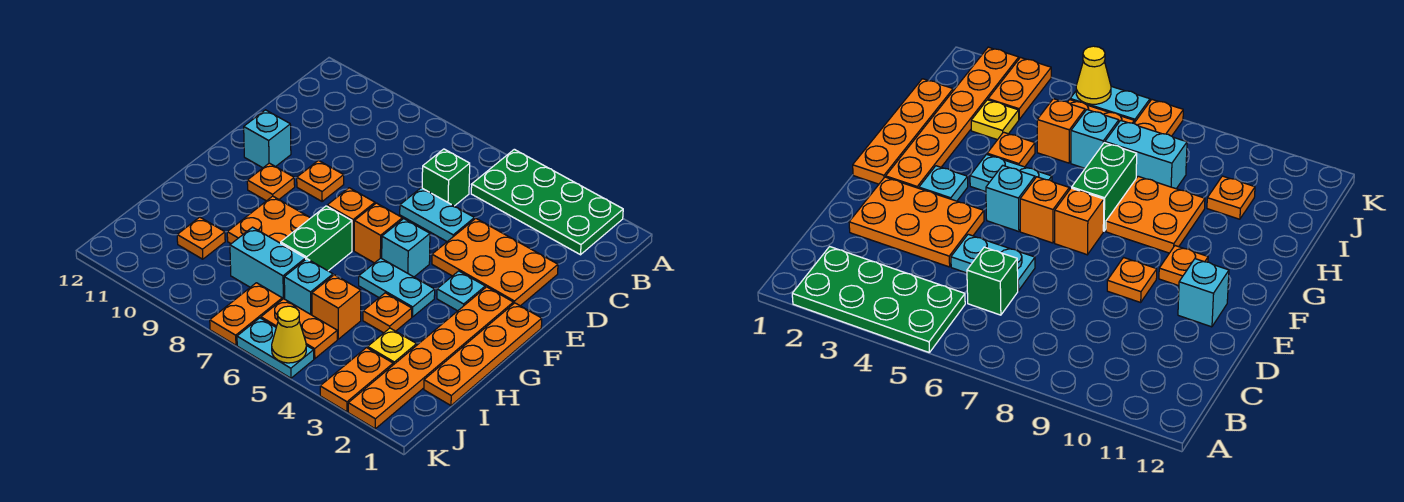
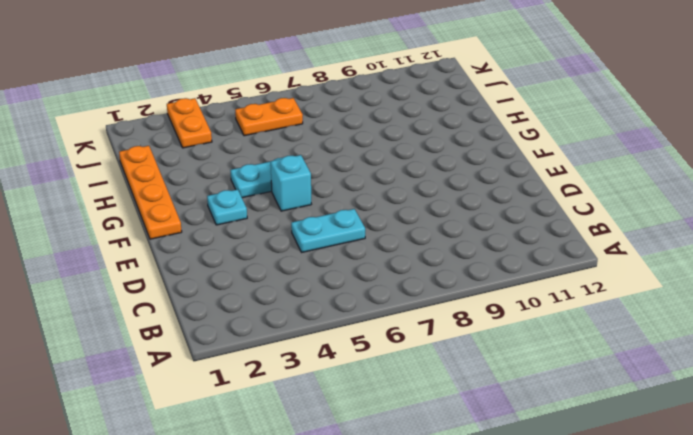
none -> green 2x4 plate [471,149,623,255]
none -> green 1x1 brick [422,149,470,206]
none -> orange 2x3 plate [432,218,558,306]

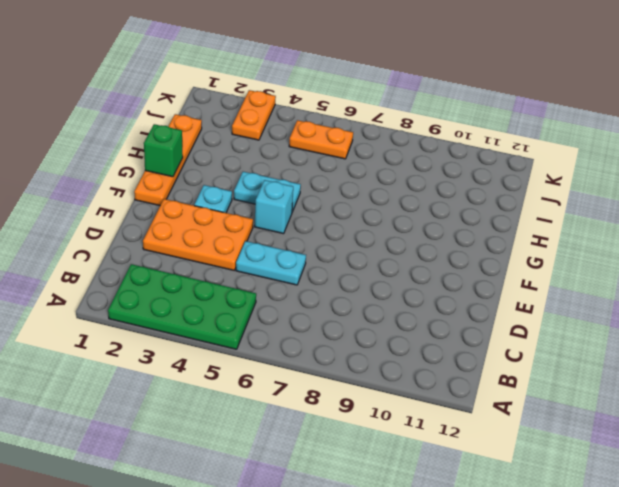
green 1x1 brick [144,124,183,177] -> green 1x1 brick moved to [422,149,470,206]
none -> orange 1x1 plate [297,161,344,201]
none -> cyan 1x1 brick [244,110,291,168]
none -> orange 1x6 plate [348,287,513,429]

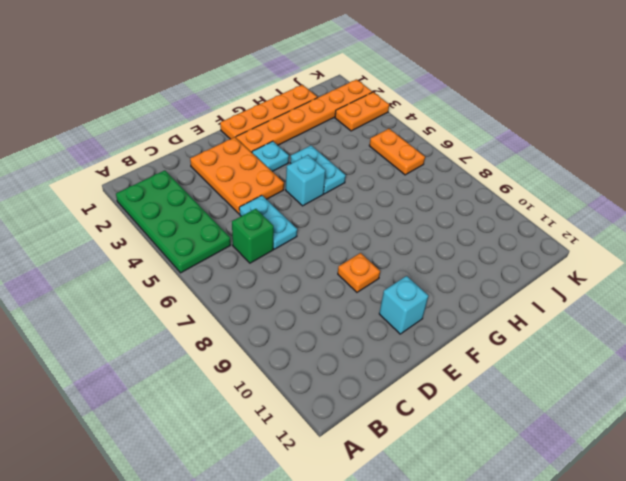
none -> orange 1x1 brick [354,203,402,263]
none -> orange 1x1 brick [327,188,375,251]
none -> orange 1x1 plate [247,163,295,201]

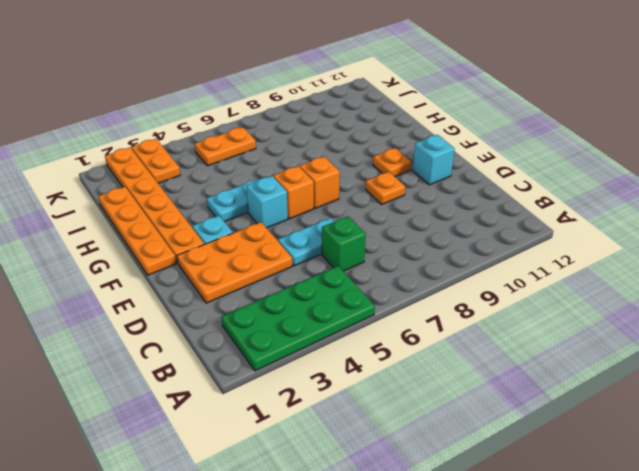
none -> green 1x2 brick [281,206,352,271]
none -> orange 2x2 plate [227,196,310,244]
none -> orange 1x1 plate [363,293,412,333]

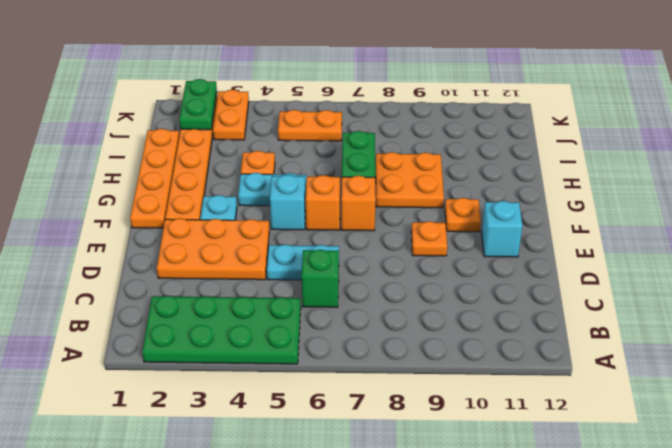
green 1x2 plate [179,79,217,130] -> none
none -> yellow 1x1 plate [368,328,417,365]
none -> orange 1x1 brick [312,275,361,339]
none -> cyan 1x1 brick [284,259,333,315]

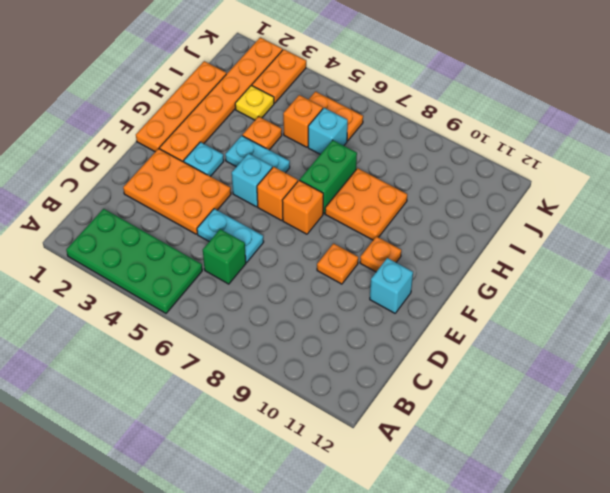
none -> cyan 1x2 brick [230,227,306,299]
none -> orange 1x1 plate [177,217,225,259]
none -> orange 1x2 plate [210,283,282,345]

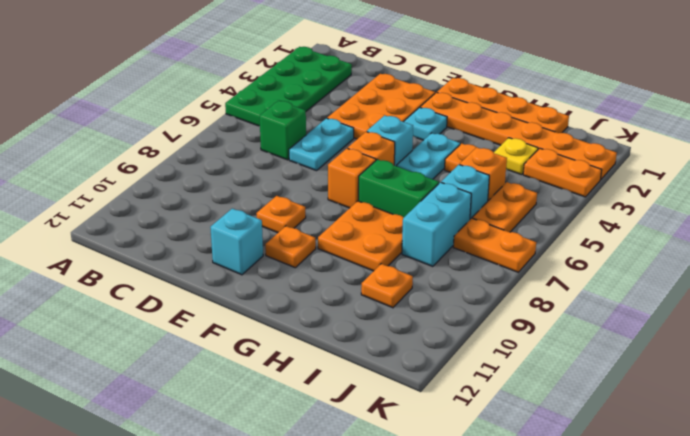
none -> cyan 1x2 plate [237,318,314,378]
none -> yellow 1x1 cone [272,306,306,363]

